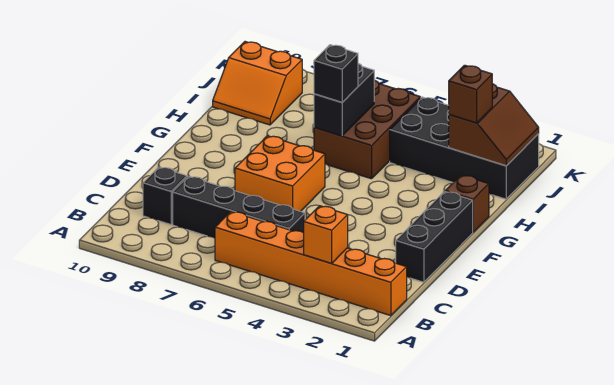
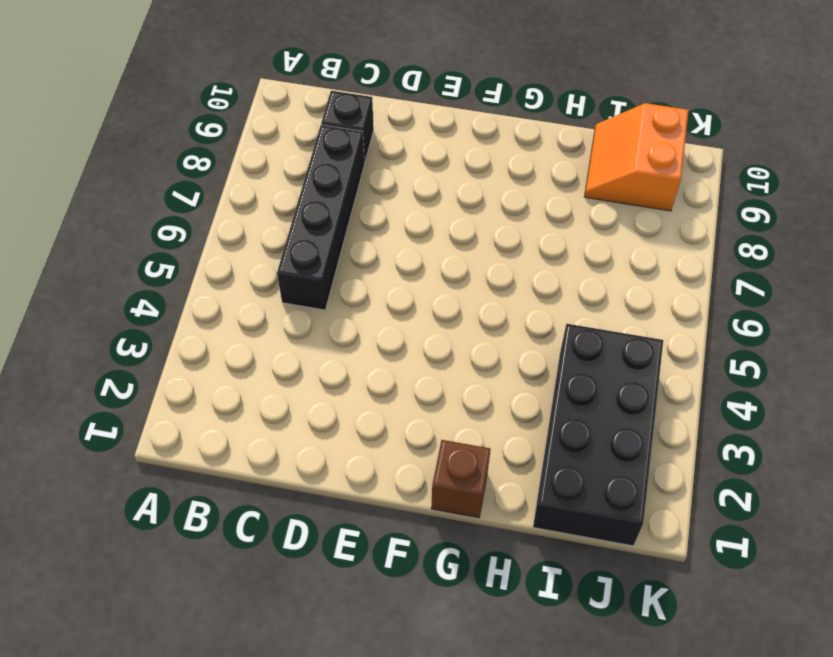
none -> orange 1x6 brick [215,212,407,316]
none -> black 1x3 brick [396,191,473,282]
none -> orange 2x2 brick [235,136,325,211]

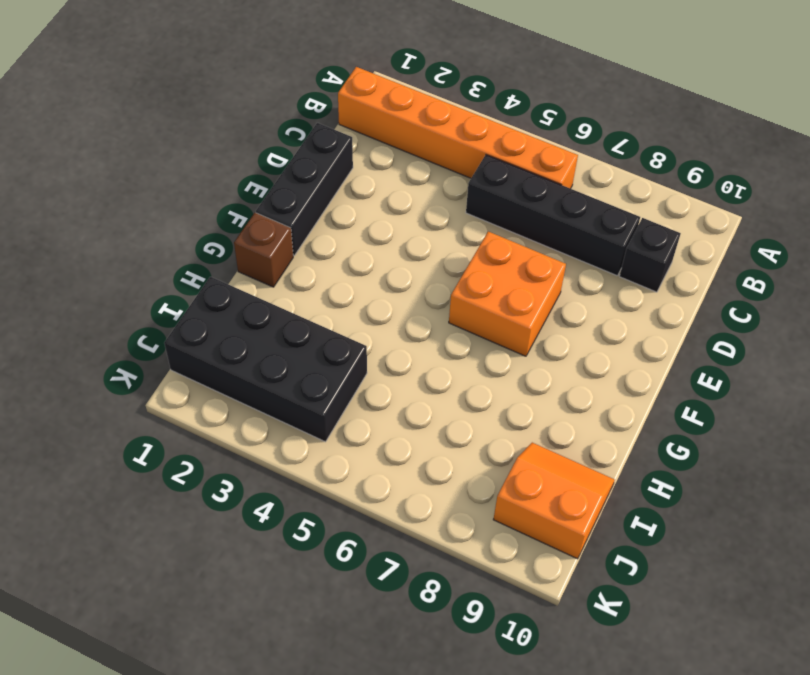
none -> brown 2x3 brick [314,80,420,179]
none -> orange 1x1 brick [304,206,348,263]
none -> black 1x2 brick [314,64,374,136]

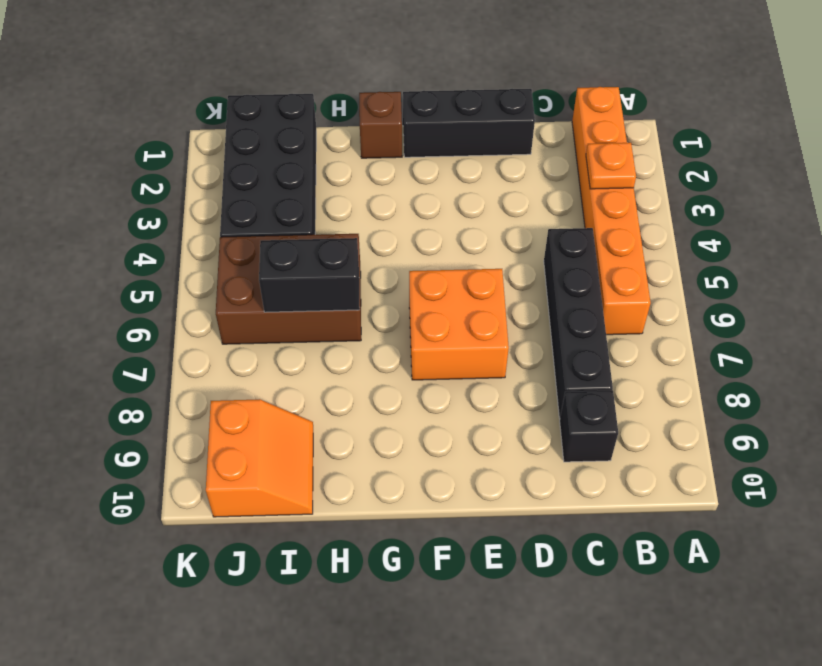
orange 1x1 plate [586,143,636,189] -> orange 1x1 brick [304,206,348,263]
none -> brown 2x2 slope [449,84,539,166]
none -> black 1x1 brick [314,45,358,102]
none -> brown 1x1 brick [449,65,492,123]

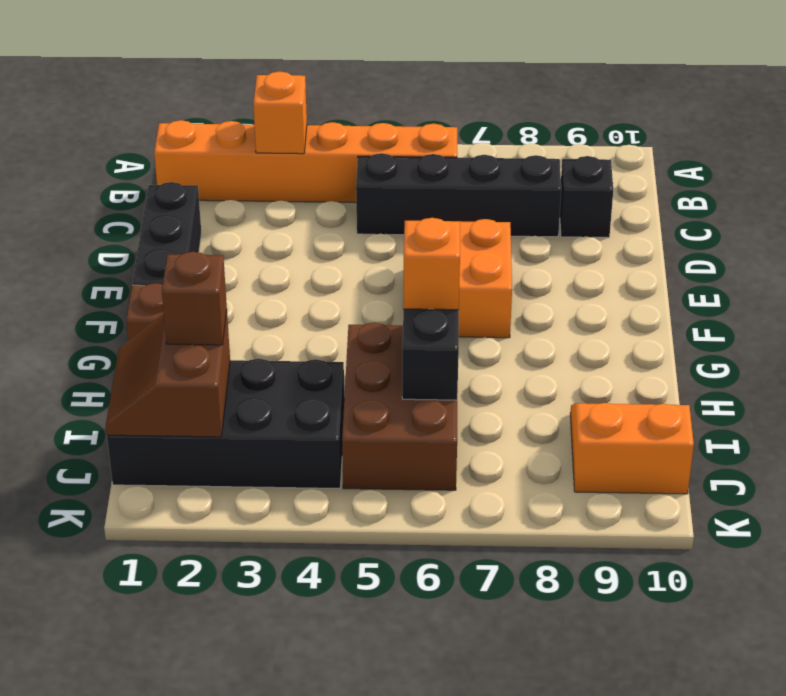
orange 1x1 brick [403,218,460,310] -> black 1x1 brick [314,45,358,102]

